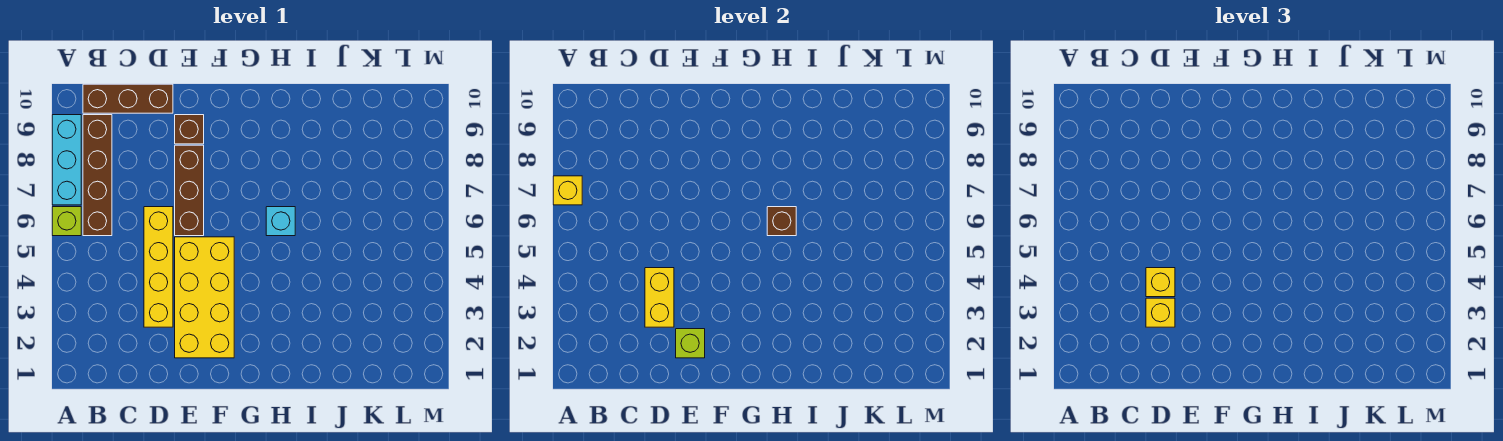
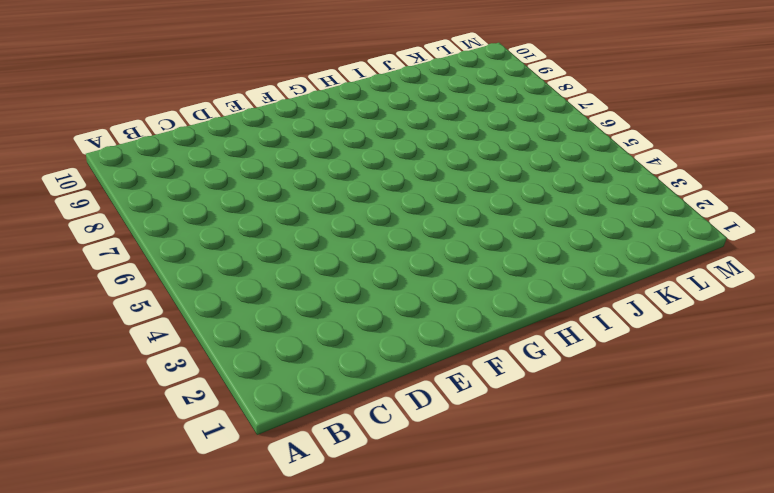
none -> lime 1x1 brick [52,207,81,236]
none -> cyan 1x3 brick [52,115,81,205]
none -> brown 1x4 brick [83,115,112,236]

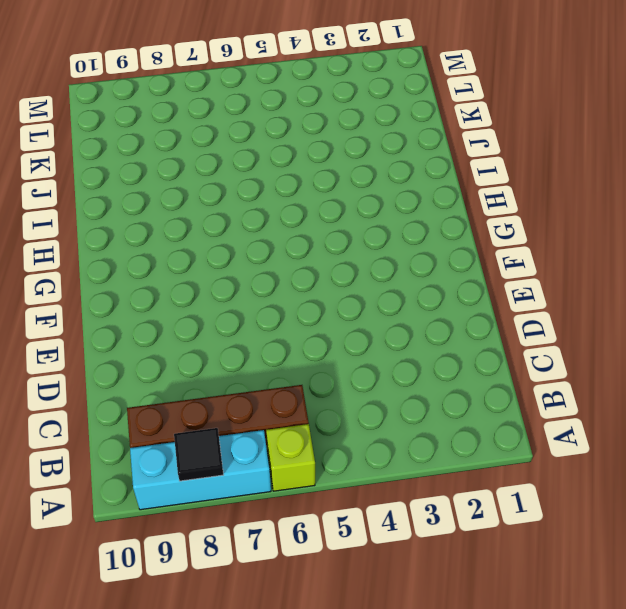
black 1x1 tile [174,428,223,481] -> none
none -> brown 1x3 brick [83,84,173,113]
none -> yellow 1x4 brick [144,207,173,327]
none -> yellow 2x4 brick [175,237,234,358]

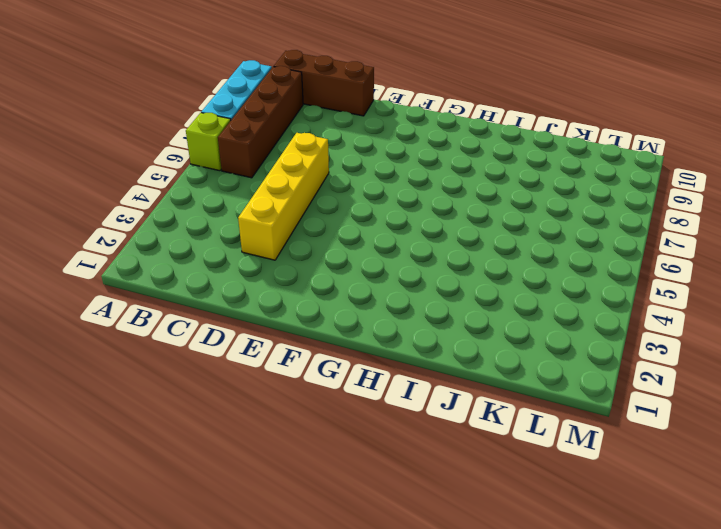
none -> yellow 2x4 brick [175,237,234,358]
none -> brown 1x3 brick [175,145,204,236]
none -> brown 1x1 brick [175,115,204,144]

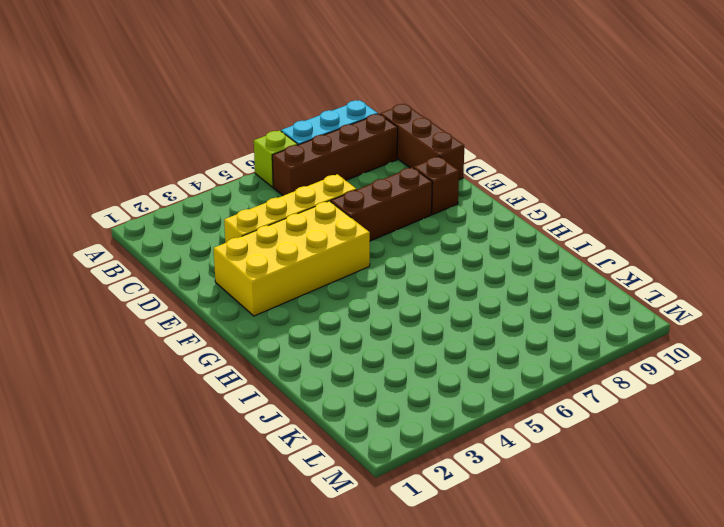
none -> cyan 1x1 brick [266,207,295,236]
none -> yellow 1x1 brick [553,176,582,205]
none -> yellow 1x2 brick [645,268,674,327]

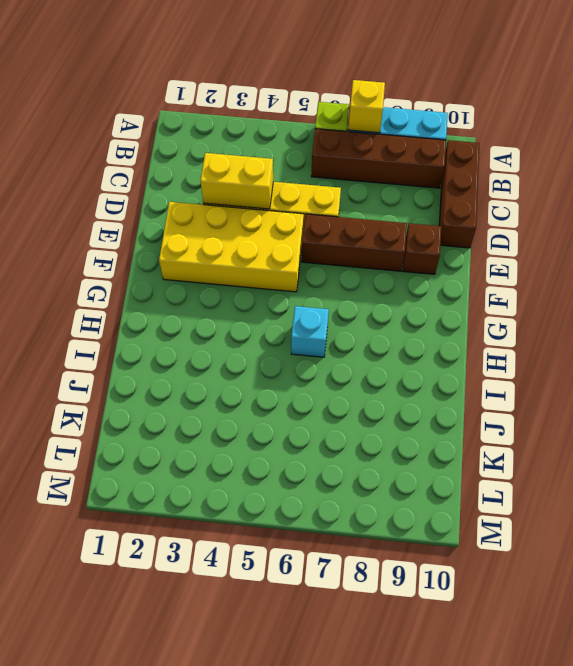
none -> lime 1x1 brick [676,329,705,358]
none -> brown 1x1 brick [767,207,796,236]
none -> yellow 1x1 brick [1146,298,1175,327]

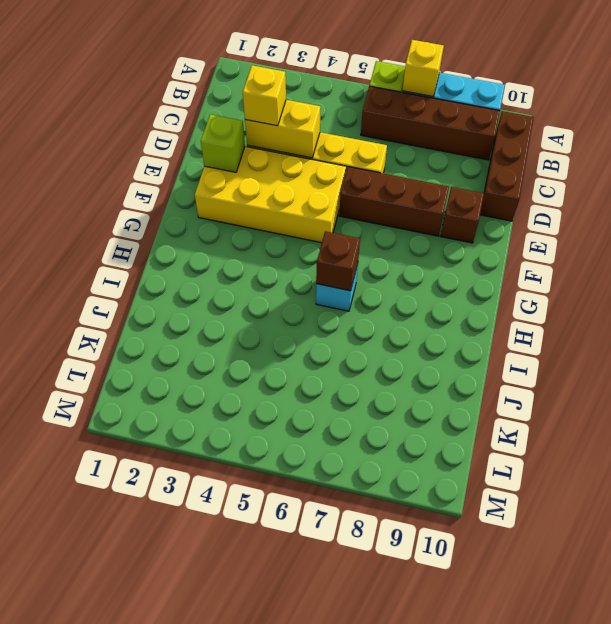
none -> yellow 1x1 brick [1146,268,1175,297]

